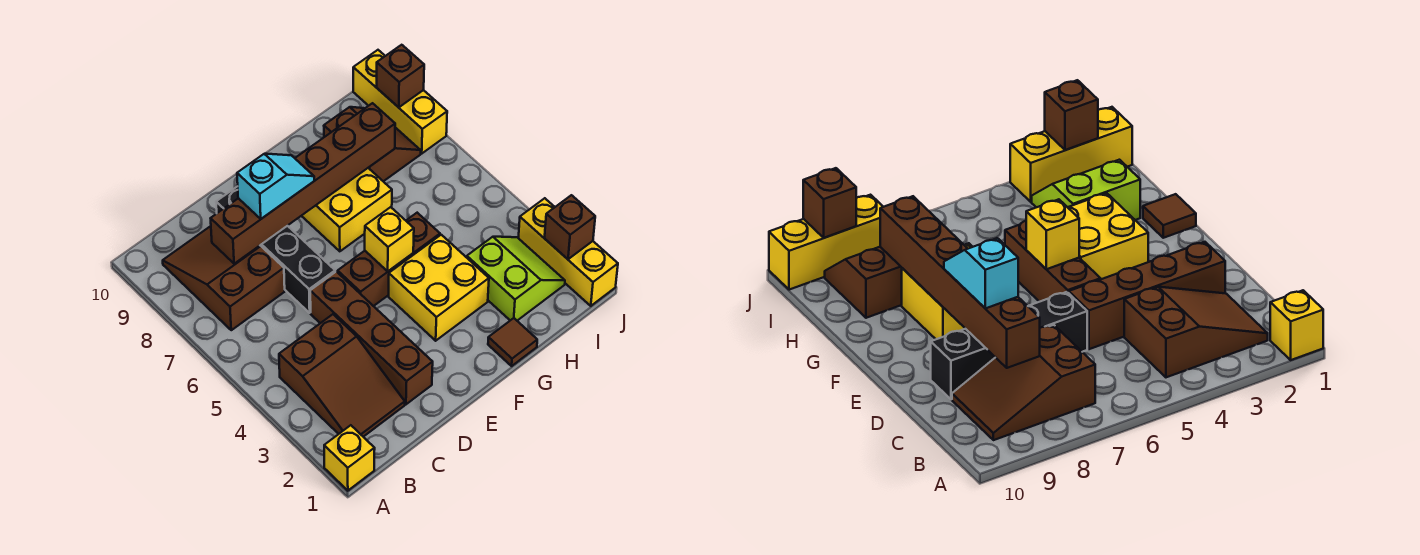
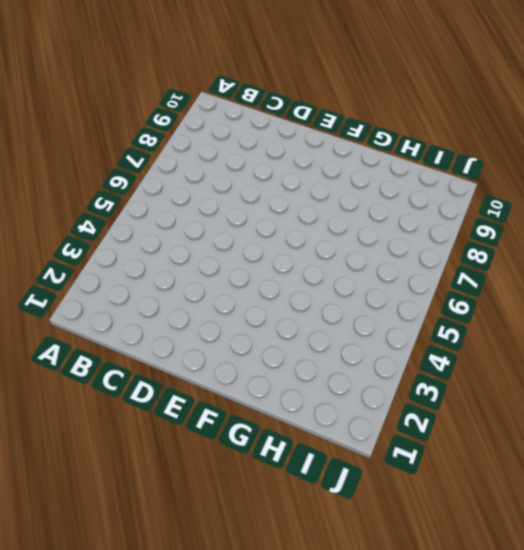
none -> yellow 1x1 brick [324,425,375,491]
none -> brown 2x3 slope [279,314,405,437]
none -> brown 2x3 slope [163,226,285,330]

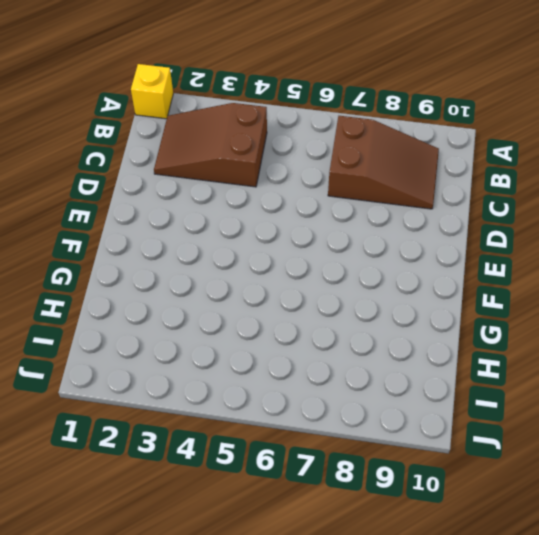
none -> brown 1x4 brick [310,272,433,404]
none -> black 1x4 brick [216,186,335,313]
none -> brown 1x3 brick [338,213,440,306]

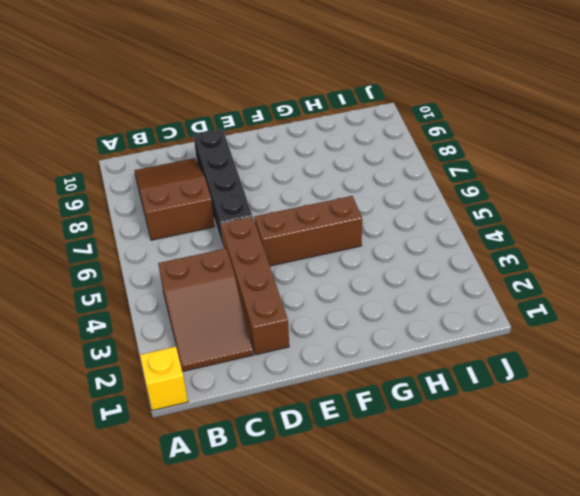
none -> yellow 2x2 brick [389,235,489,341]
none -> yellow 2x2 brick [302,168,392,251]
none -> brown 1x1 tile [488,318,537,366]

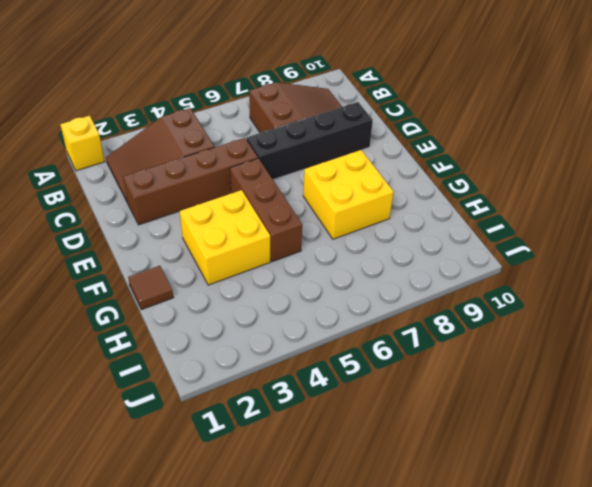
none -> lime 2x2 slope [467,237,565,321]
none -> brown 2x2 slope [324,107,421,181]
none -> yellow 1x3 brick [519,198,618,306]

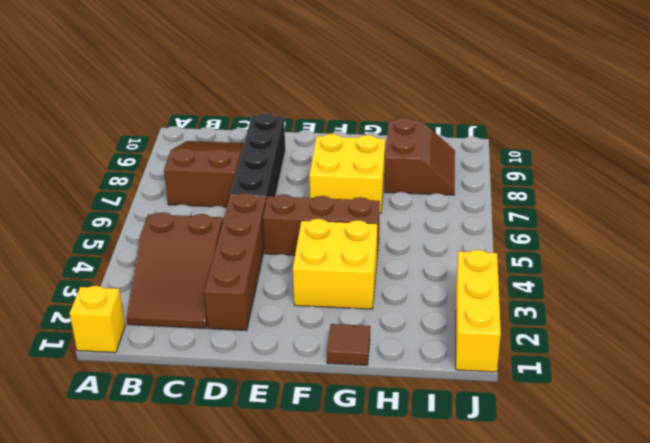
none -> lime 2x2 slope [467,237,565,321]
none -> yellow 1x3 brick [353,50,447,153]
none -> brown 1x6 brick [211,103,395,264]

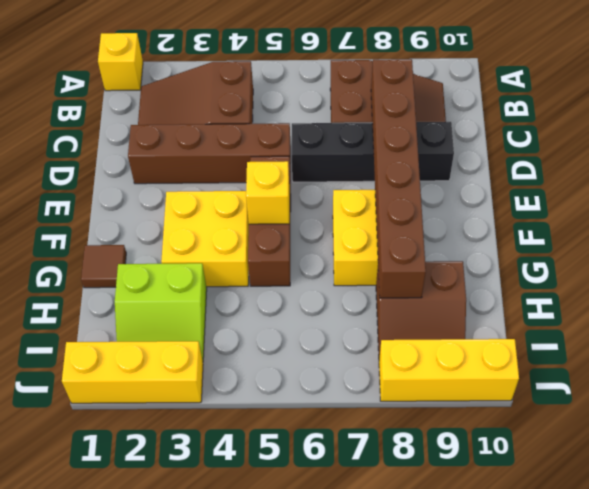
none -> brown 1x1 brick [545,195,595,259]
none -> brown 1x1 brick [377,45,424,107]
none -> cyan 1x2 slope [237,154,314,219]

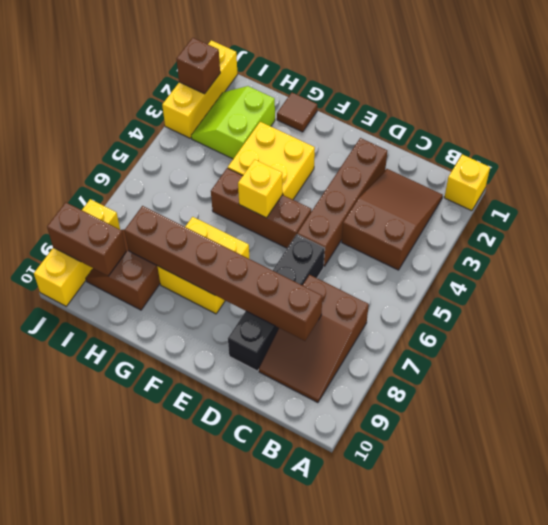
brown 1x2 brick [47,202,126,276] -> brown 1x1 brick [377,45,424,107]
none -> cyan 1x2 slope [237,154,314,219]

